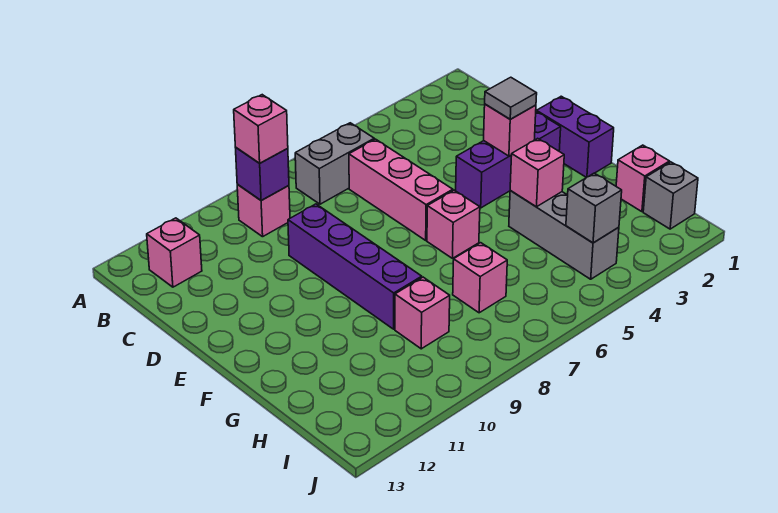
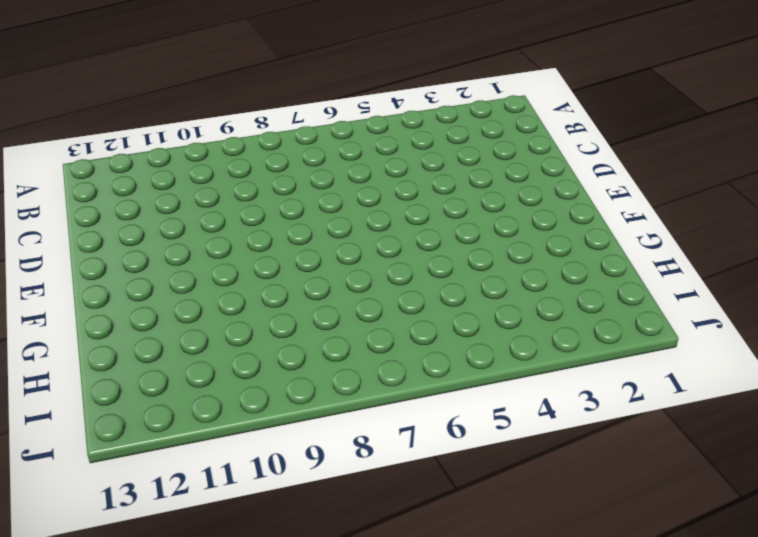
none -> grey 1x2 brick [295,123,374,204]
none -> pink 1x1 brick [237,185,290,237]
none -> pink 1x1 brick [147,218,202,287]

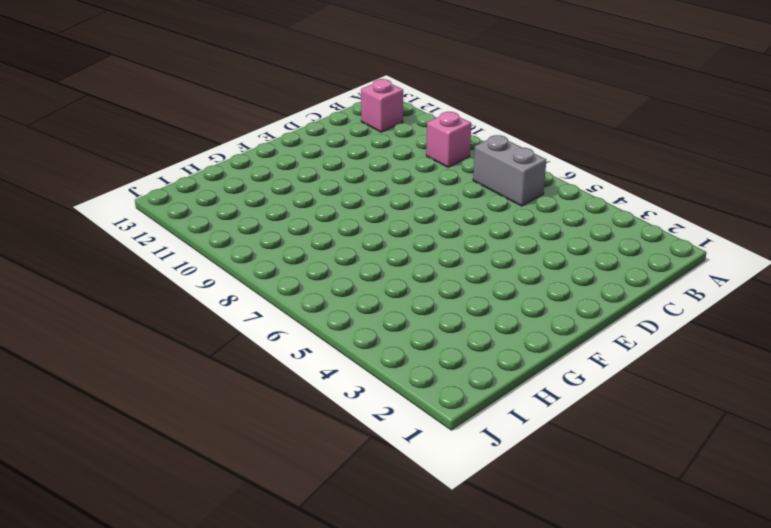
none -> pink 1x3 brick [349,139,453,240]
none -> purple 1x4 brick [288,204,422,329]
none -> purple 1x2 brick [536,96,614,177]

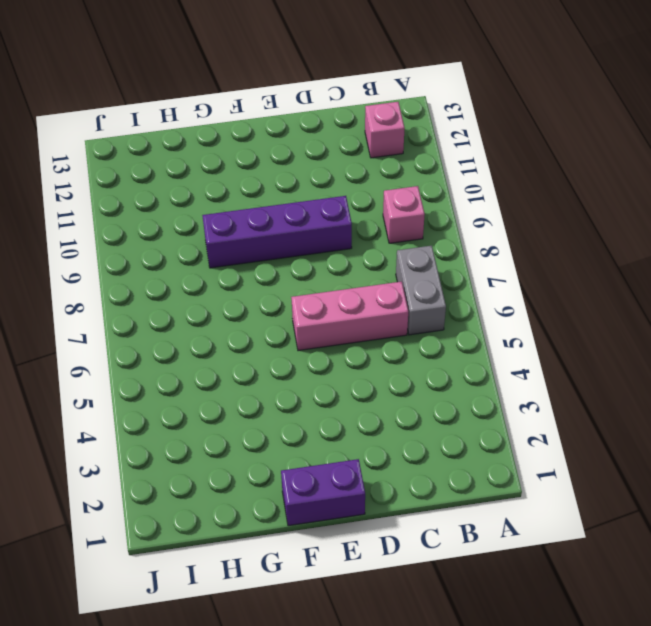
none -> purple 1x3 brick [456,112,561,208]
none -> pink 1x1 brick [427,190,480,258]
none -> grey 1x3 brick [509,191,619,279]

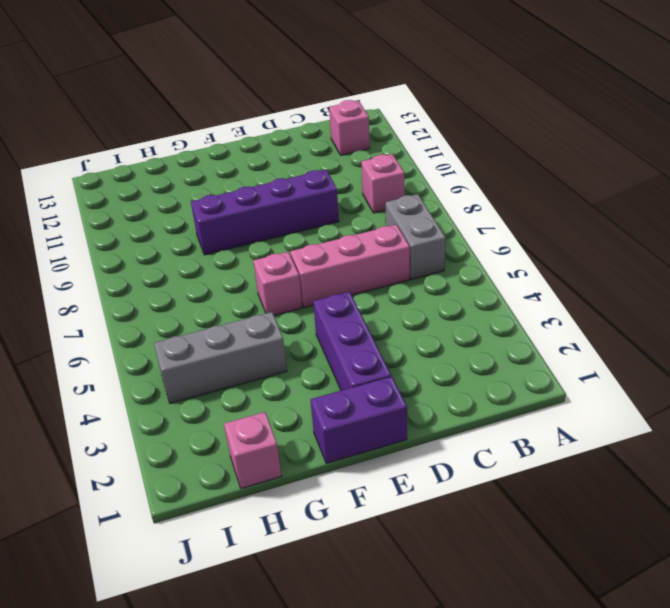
none -> pink 1x1 brick [453,243,507,313]
none -> pink 1x1 brick [395,277,450,349]
none -> grey 1x1 brick [643,162,698,229]

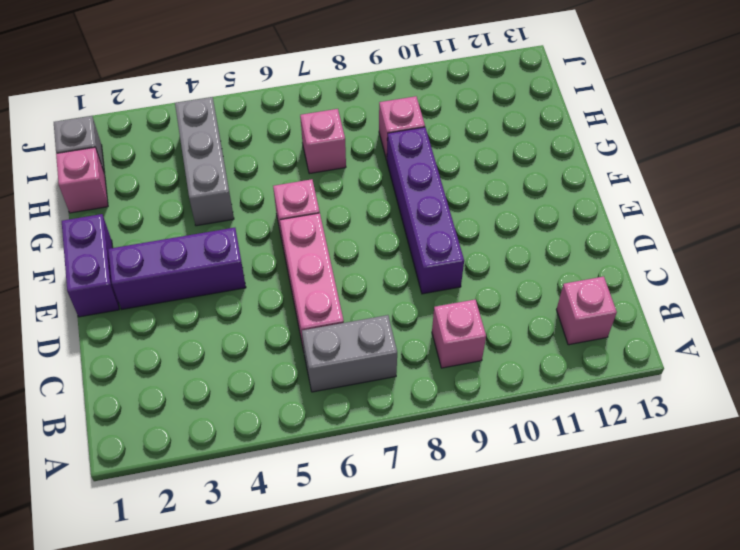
none -> purple 1x1 brick [236,148,289,201]
none -> pink 1x1 brick [484,104,536,156]
none -> pink 1x1 brick [510,138,564,207]

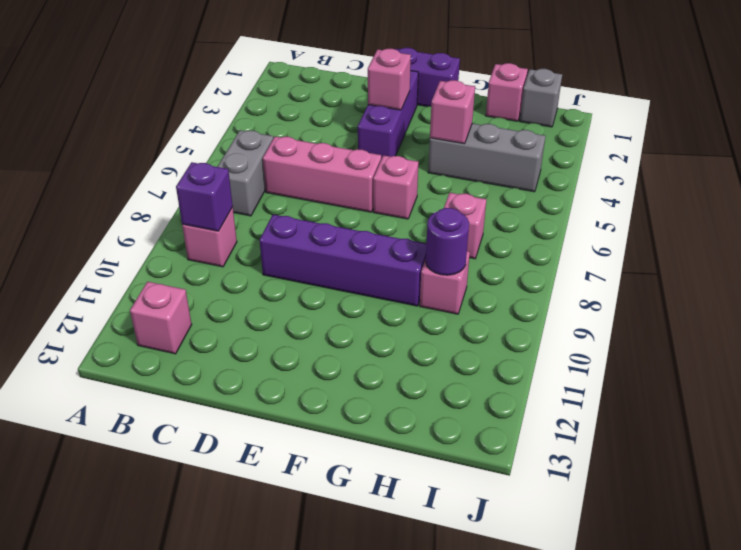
purple 1x1 round brick [426,208,469,275] -> none
none -> grey 1x1 brick [566,173,622,243]
none -> pink 1x1 brick [234,95,288,163]
none -> grey 1x1 tile [485,77,537,119]

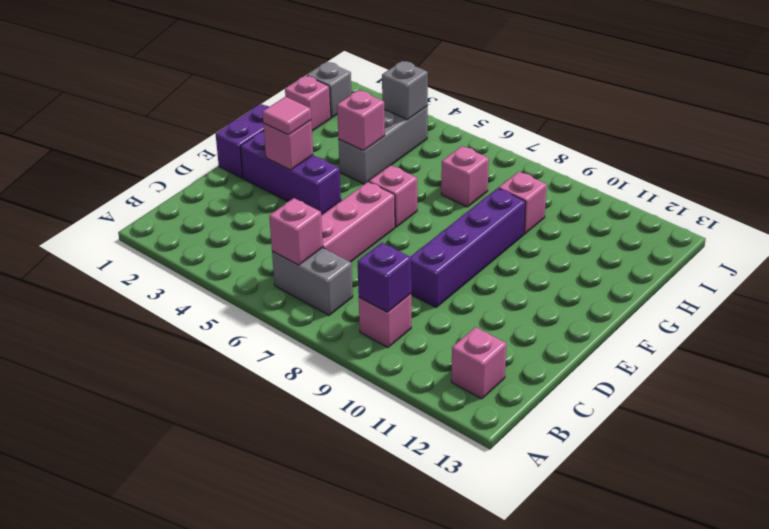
pink 1x1 brick [269,198,323,265] -> pink 1x1 brick moved to [234,95,288,163]
pink 1x1 tile [262,97,311,135] -> grey 1x1 tile [485,77,537,119]

